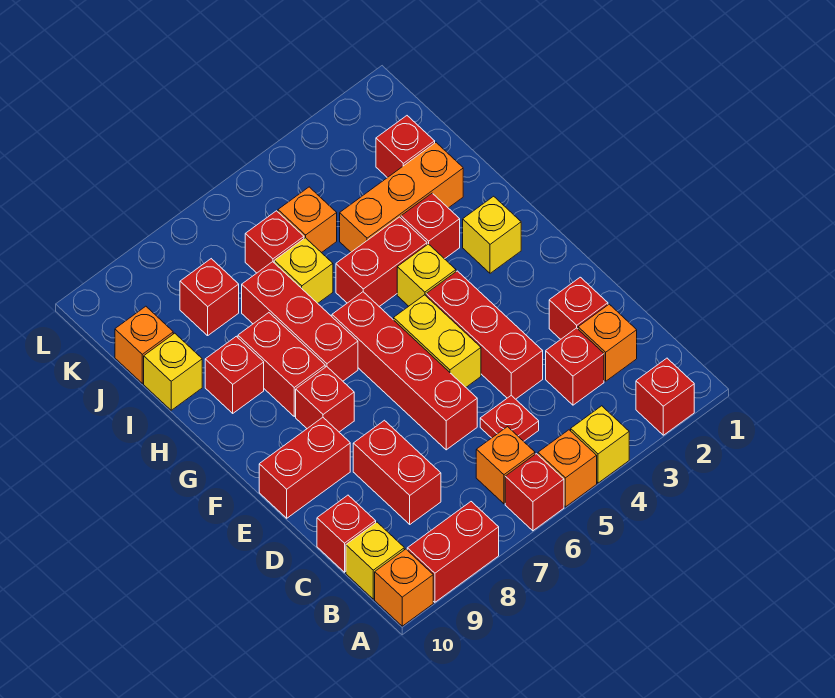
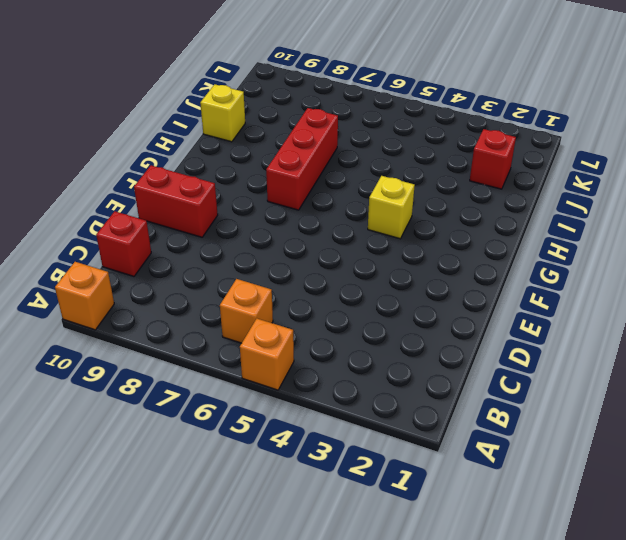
none -> red 1x1 brick [636,358,694,435]
none -> yellow 1x1 brick [571,406,629,483]
none -> red 1x1 brick [505,454,564,531]
none -> red 1x2 brick [407,502,499,602]

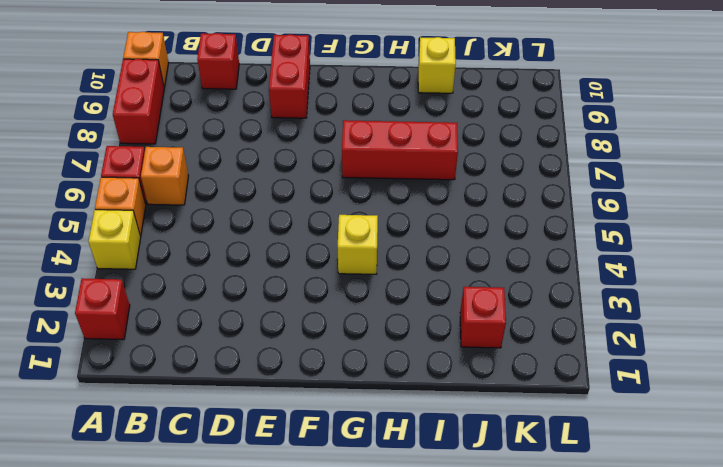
none -> yellow 1x1 brick [346,522,404,599]
none -> orange 1x1 brick [578,304,637,381]
none -> red 1x1 brick [546,328,604,405]
none -> red 1x1 plate [480,395,539,441]

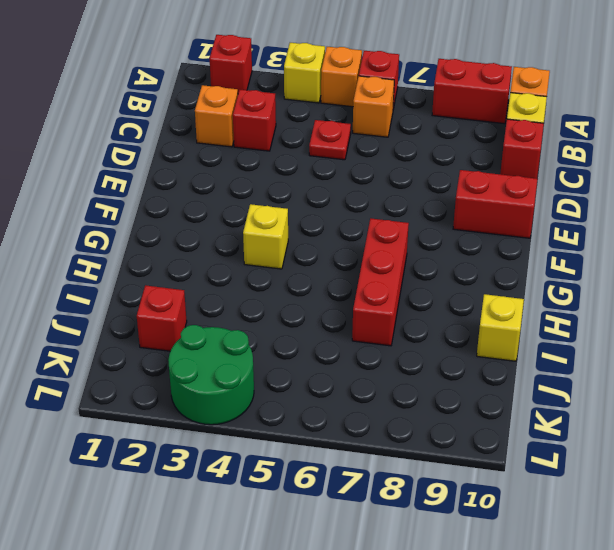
green 2x2 round brick [168,325,254,425] -> none
none -> red 1x2 brick [353,420,441,524]
none -> red 1x1 brick [549,277,608,339]
none -> red 1x3 brick [426,271,543,399]
none -> red 1x4 brick [332,292,477,450]

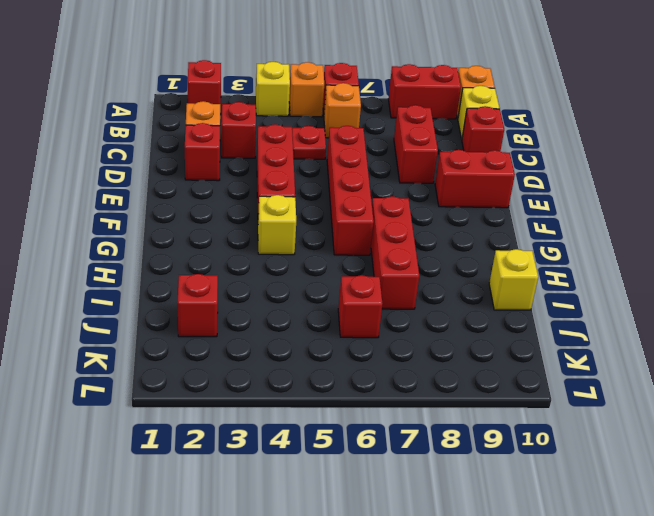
none -> yellow 1x2 brick [394,295,481,387]
none -> red 1x1 brick [296,366,354,432]
none -> yellow 1x1 brick [463,196,521,273]
none -> red 1x2 brick [238,313,325,416]

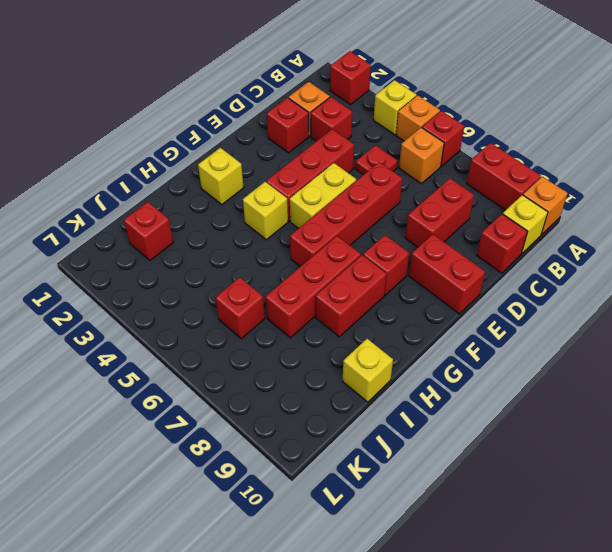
none -> red 1x1 brick [401,193,460,259]
none -> red 1x2 brick [336,217,427,306]
none -> red 1x1 brick [205,336,264,413]
none -> orange 1x3 brick [340,143,463,252]

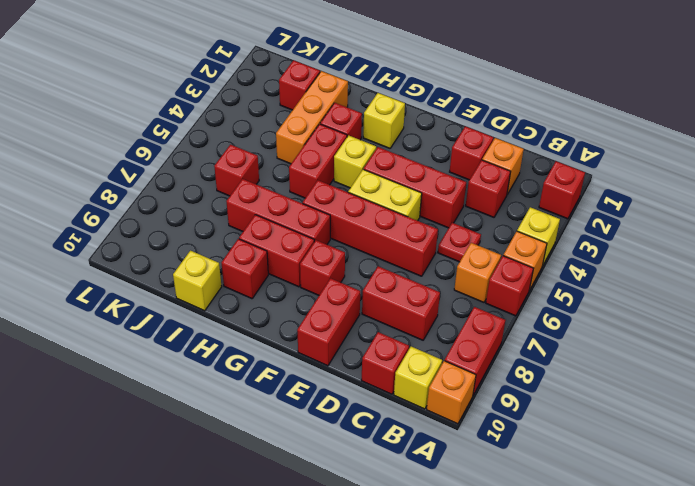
none -> yellow 1x1 brick [274,238,333,303]
none -> orange 1x1 brick [278,187,337,253]
none -> red 1x1 brick [180,259,239,336]
none -> orange 1x1 brick [115,306,173,383]

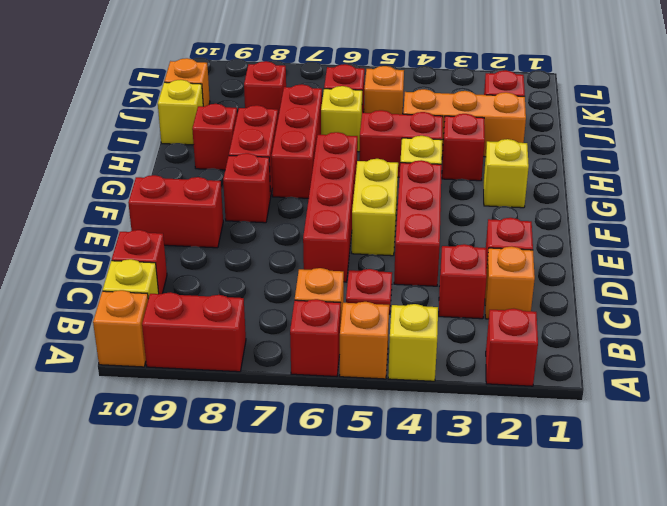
none -> red 1x2 brick [353,420,441,524]

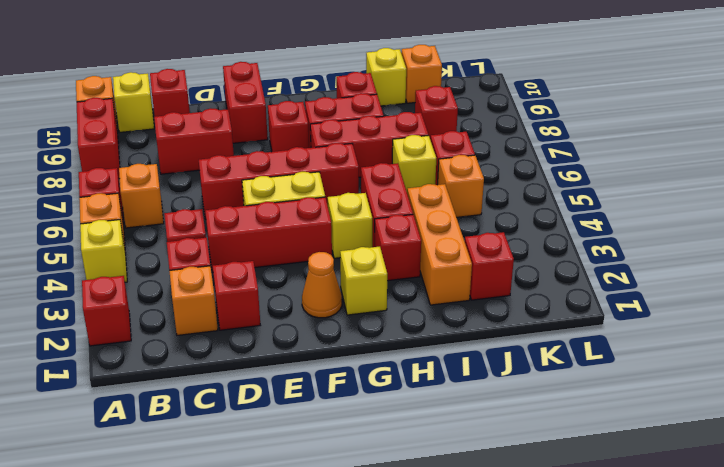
orange 1x1 cone [302,252,342,318] -> none

